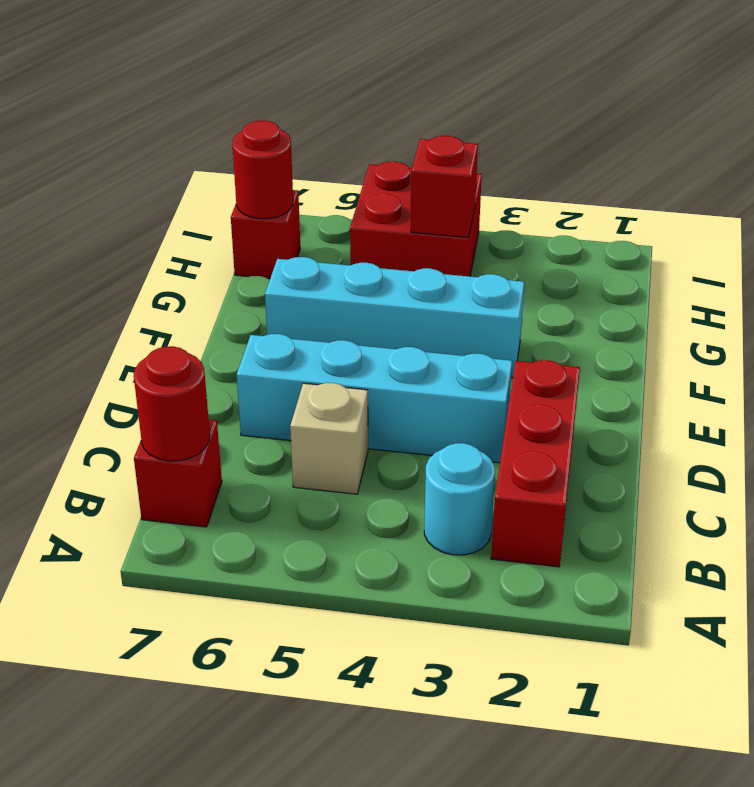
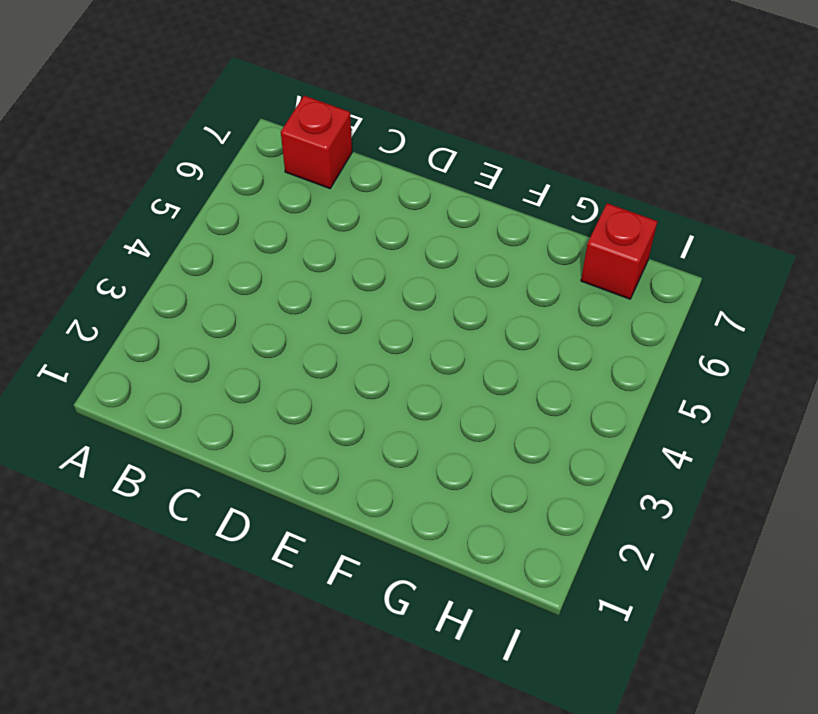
none -> red 1x3 brick [491,360,580,567]
none -> cyan 1x1 round brick [424,443,495,555]

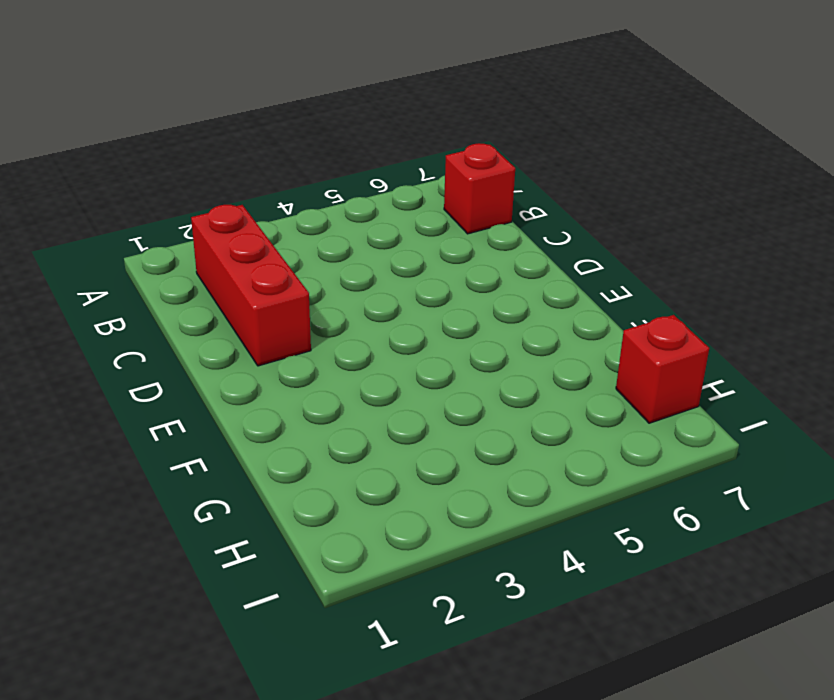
none -> cyan 1x1 round brick [424,443,495,555]
none -> tan 1x1 brick [290,383,368,494]

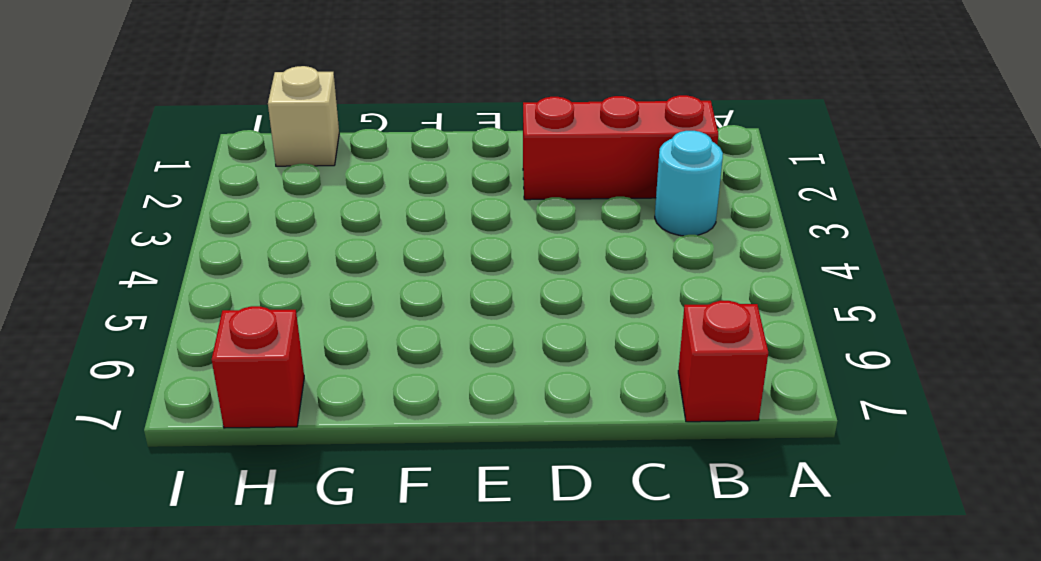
tan 1x1 brick [268,66,339,166] -> tan 1x1 brick moved to [290,383,368,494]
none -> cyan 1x4 brick [237,334,512,463]
none -> cyan 1x4 brick [265,257,524,378]

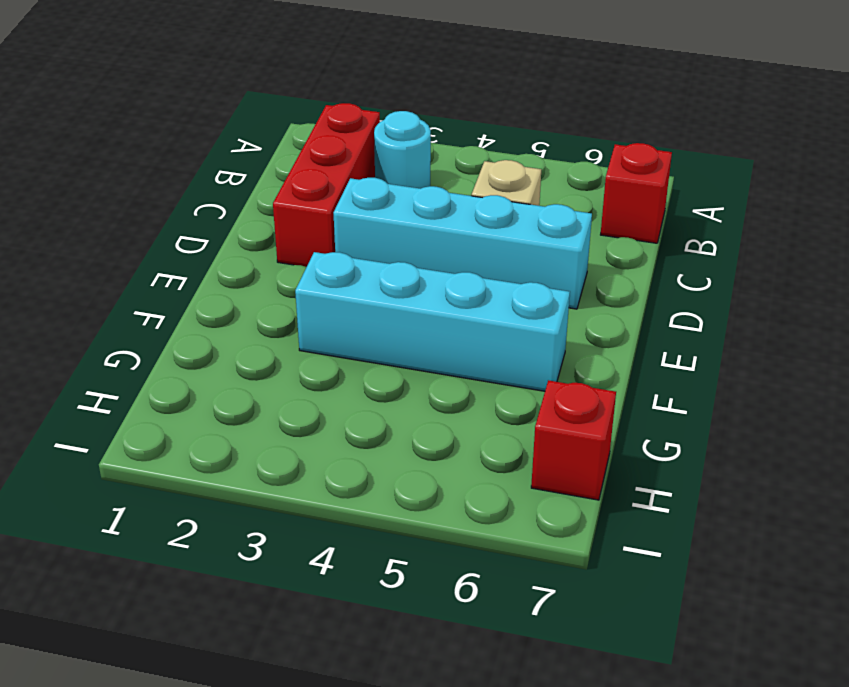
none -> red 2x2 brick [350,161,482,276]
none -> red 1x1 round brick [134,346,210,461]

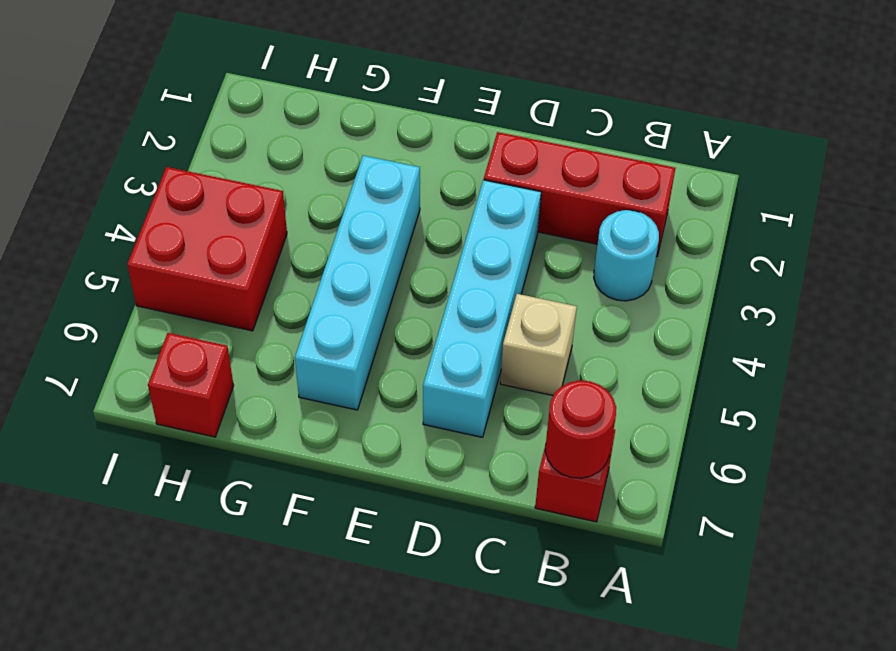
none -> red 1x1 brick [411,136,478,238]
none -> red 1x1 round brick [232,121,293,219]

